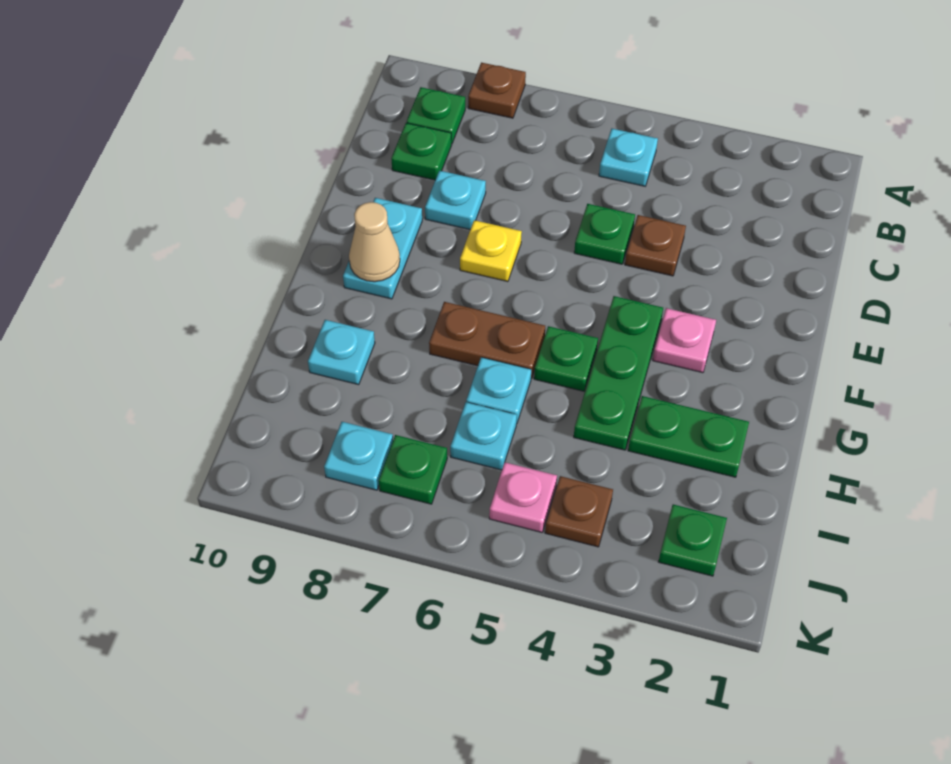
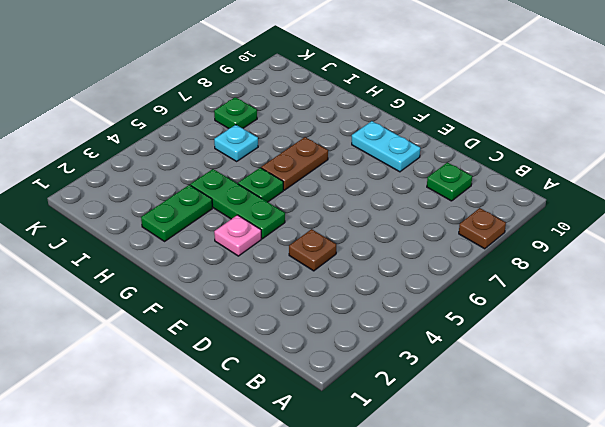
none -> cyan 1x1 plate [599,129,658,186]
none -> green 1x1 plate [407,87,465,144]
none -> green 1x1 plate [574,204,635,264]

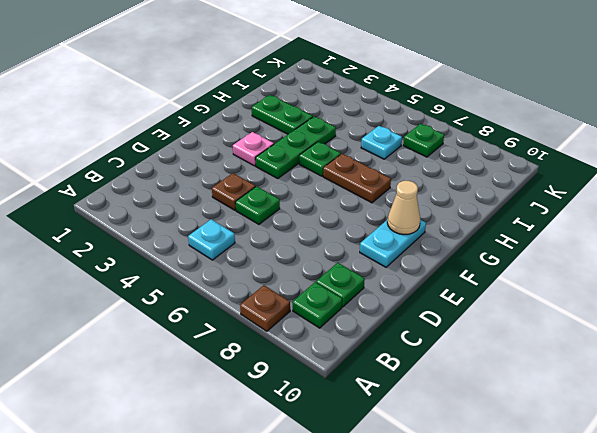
none -> cyan 1x1 plate [425,171,486,230]
none -> yellow 1x1 plate [460,220,522,282]
none -> cyan 1x1 plate [466,357,531,422]

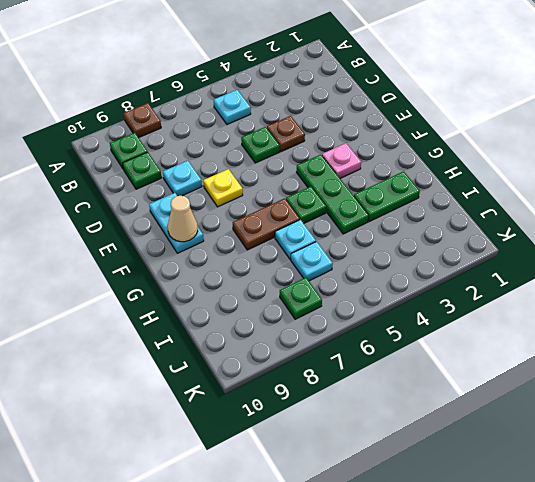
none -> cyan 1x1 plate [308,320,375,385]
none -> green 1x1 plate [658,504,727,576]
none -> brown 1x1 plate [545,476,613,547]

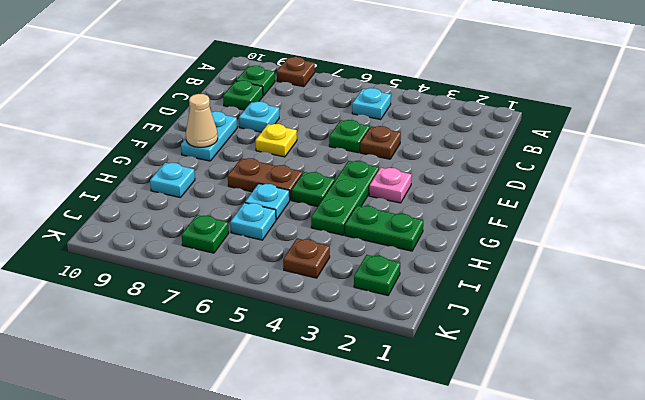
none -> pink 1x1 plate [489,462,557,532]
none -> cyan 1x1 plate [324,422,393,490]

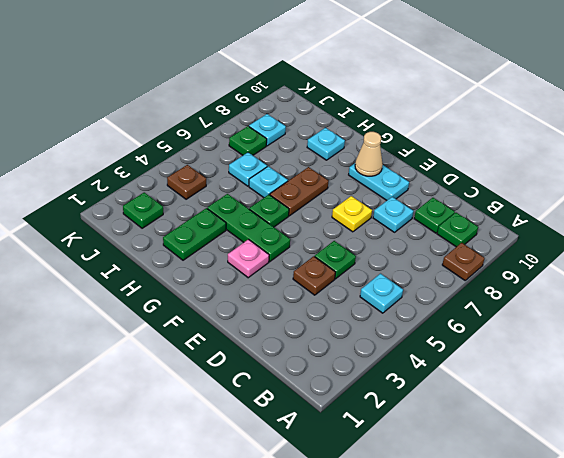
none -> pink 1x1 plate [489,462,557,532]

